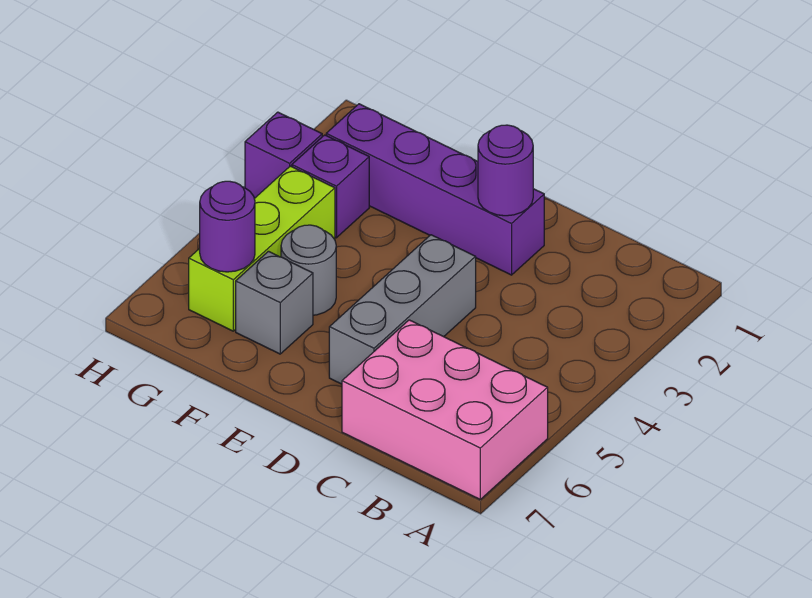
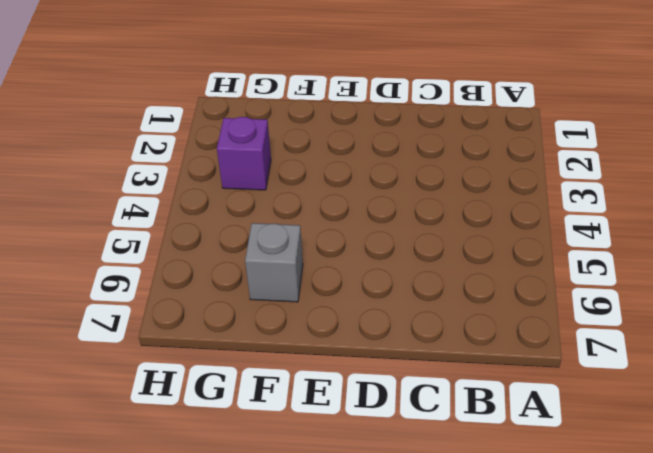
none -> pink 2x3 brick [342,320,548,499]
none -> purple 1x4 brick [326,104,544,275]

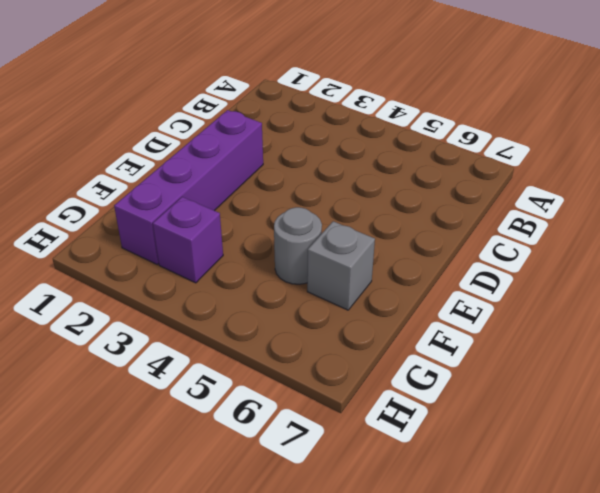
none -> pink 2x3 brick [342,320,548,499]
none -> grey 1x3 brick [329,235,476,384]

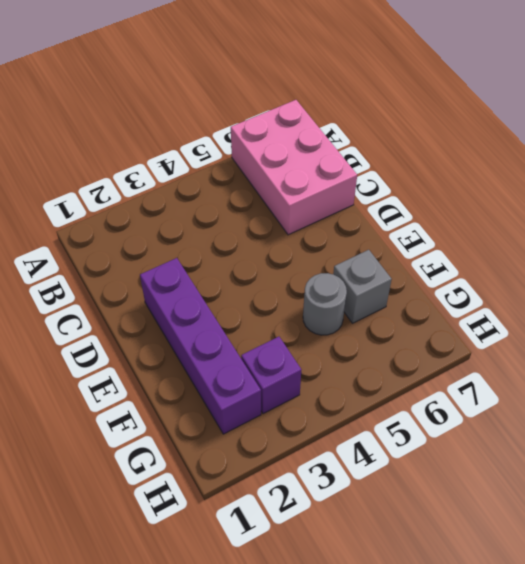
none -> grey 1x3 brick [329,235,476,384]
none -> lime 1x3 brick [189,166,335,331]

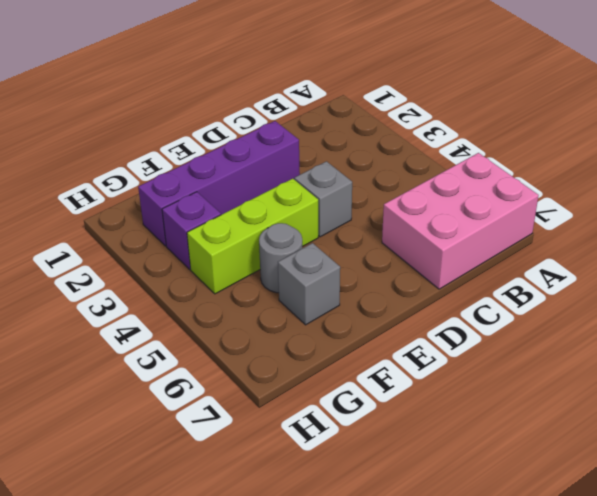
grey 1x1 brick [294,161,352,237] -> grey 1x3 brick [329,235,476,384]
lime 1x3 brick [187,179,318,294] -> lime 1x3 brick turned to [189,166,335,331]
none -> purple 1x1 brick [245,112,322,198]
none -> purple 1x1 round brick [478,125,533,216]

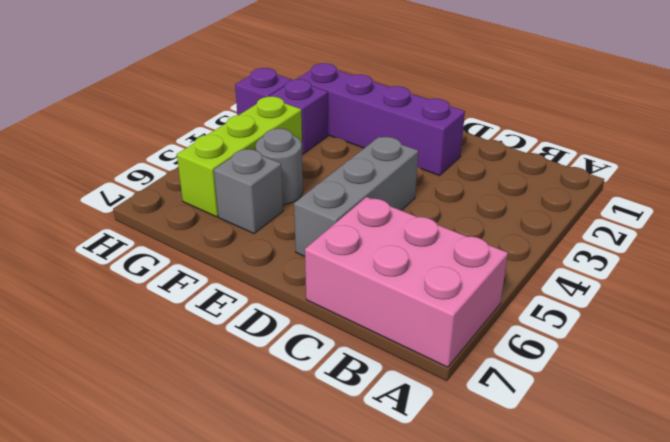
none -> purple 1x1 round brick [478,125,533,216]
none -> purple 1x1 round brick [200,181,255,272]

